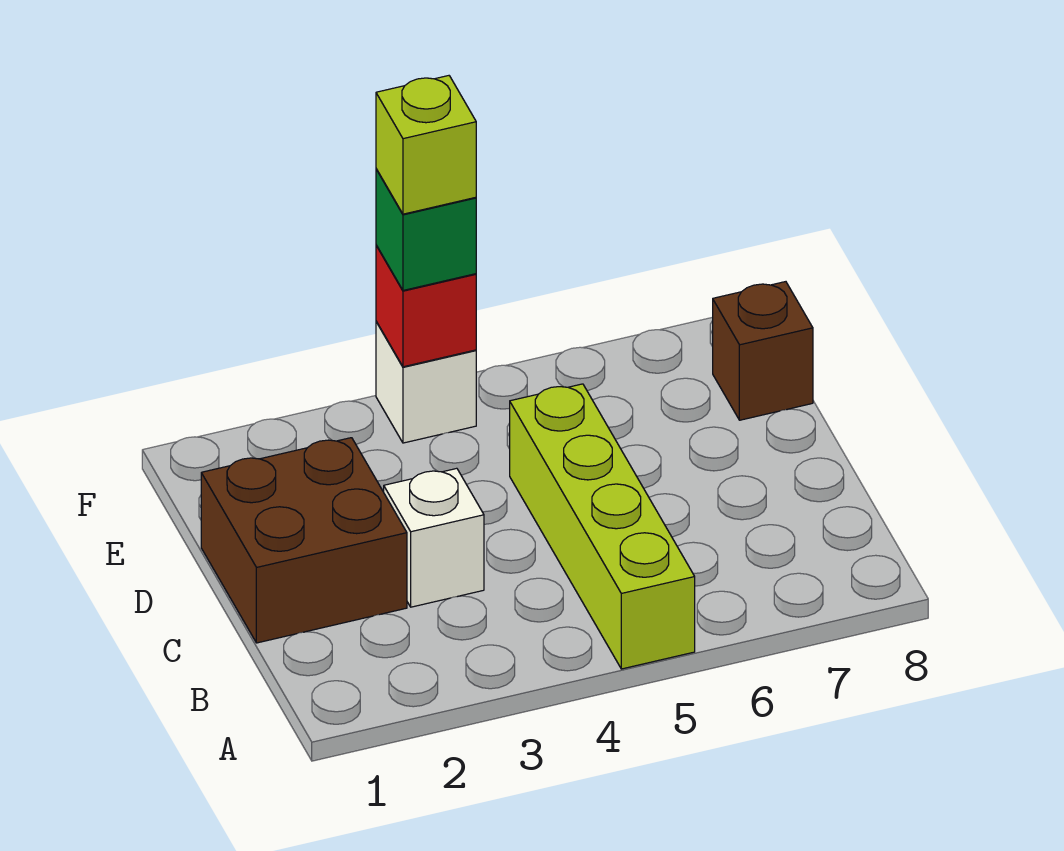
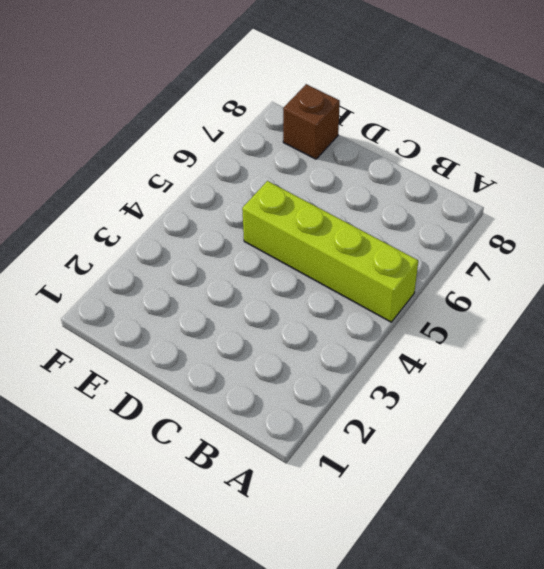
none -> brown 2x2 brick [201,438,407,643]
none -> white 1x1 brick [384,468,484,607]

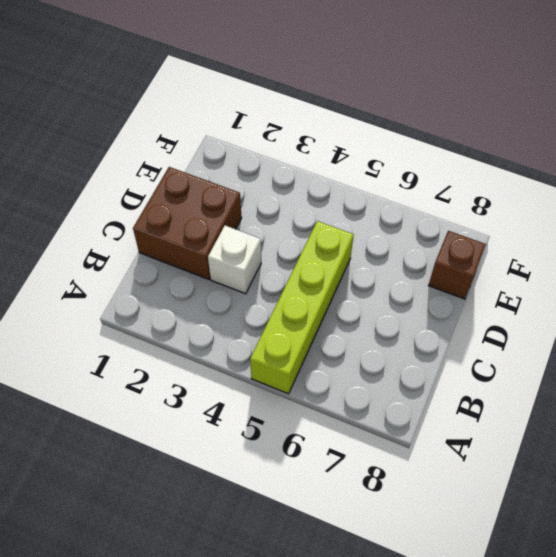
none -> white 1x1 brick [376,322,476,443]
none -> red 1x1 brick [376,245,476,367]

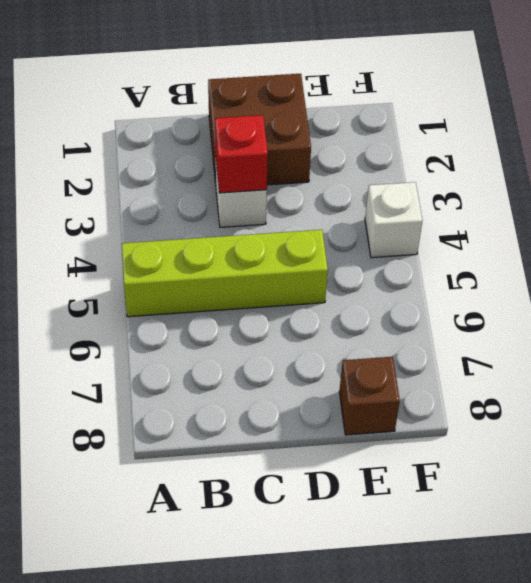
red 1x1 brick [215,115,268,193] -> red 1x1 brick moved to [376,245,476,367]
none -> green 1x1 brick [376,169,476,290]
none -> lime 1x1 brick [376,76,476,214]

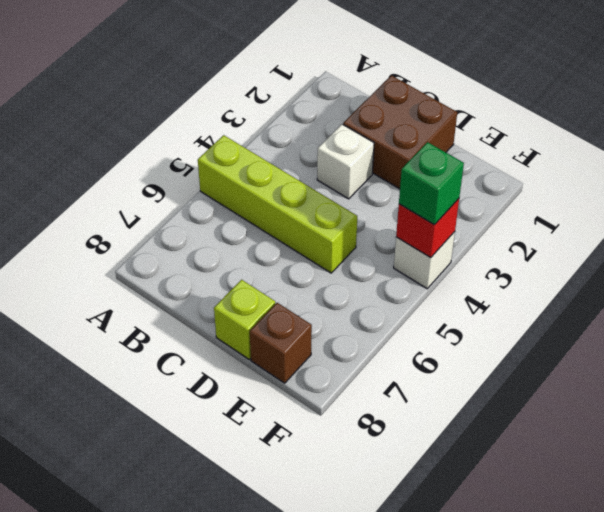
lime 1x1 brick [214,280,275,359] -> lime 1x1 brick moved to [376,76,476,214]

